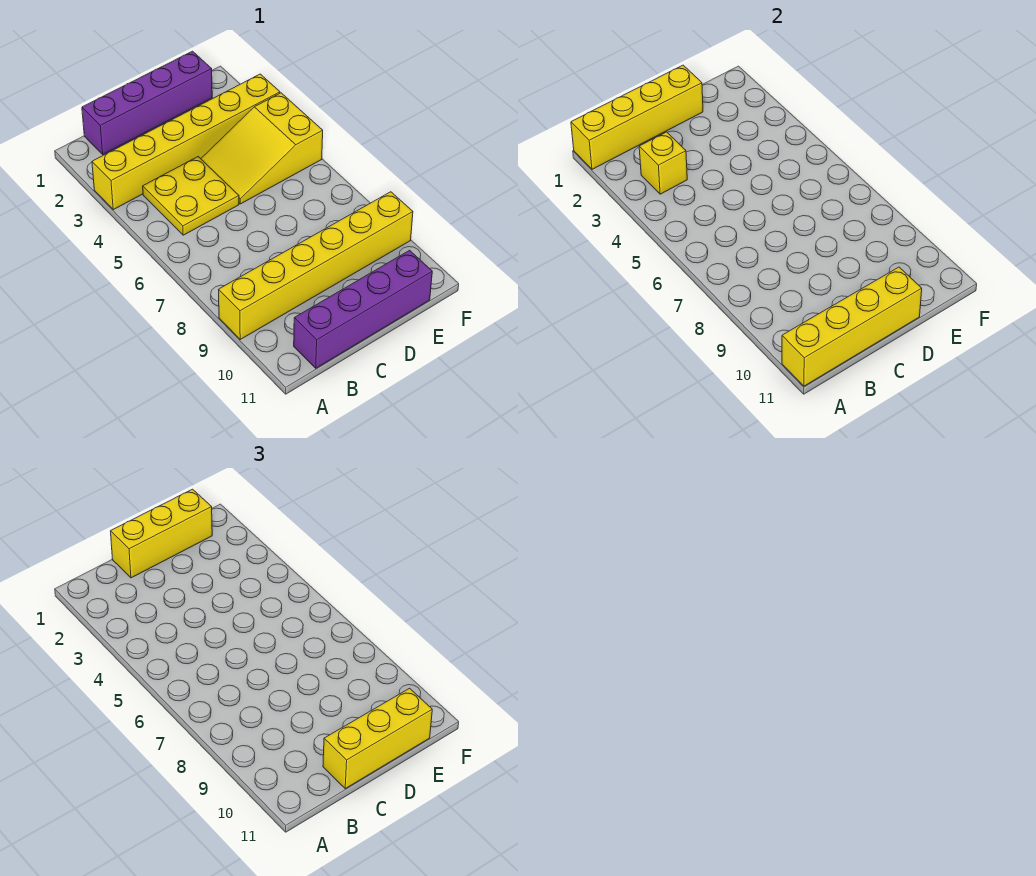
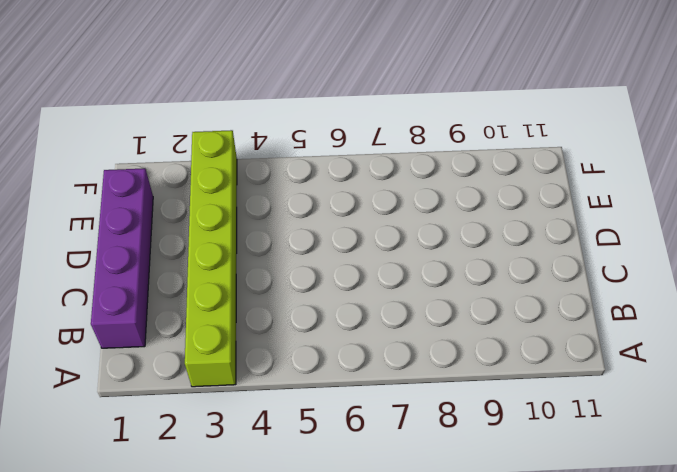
lime 1x6 brick [185,130,237,387] -> yellow 1x6 brick [92,74,280,210]
none -> yellow 1x6 brick [219,192,413,339]
none -> yellow 2x2 plate [143,157,239,235]

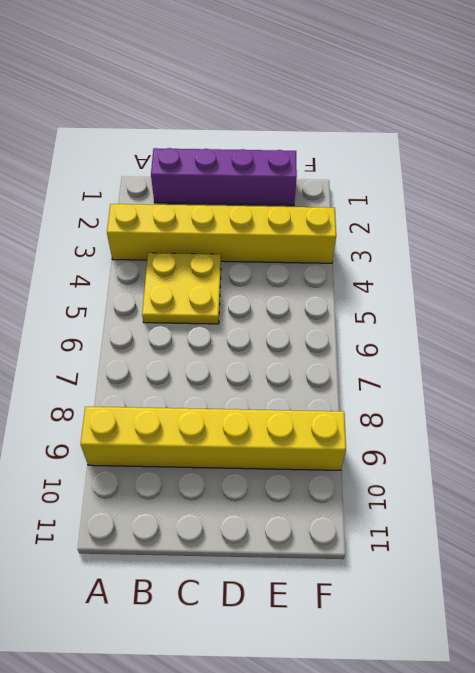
none -> purple 1x4 brick [294,250,432,368]
none -> yellow 2x3 slope [201,93,323,204]

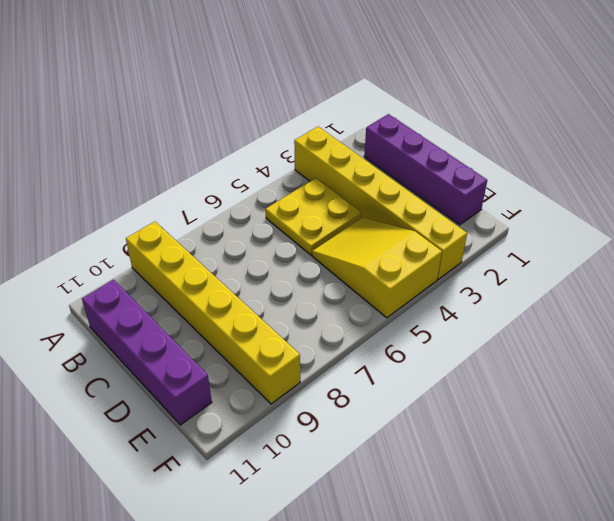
none -> yellow 1x4 brick [571,65,703,169]
none -> yellow 1x4 brick [782,267,922,386]

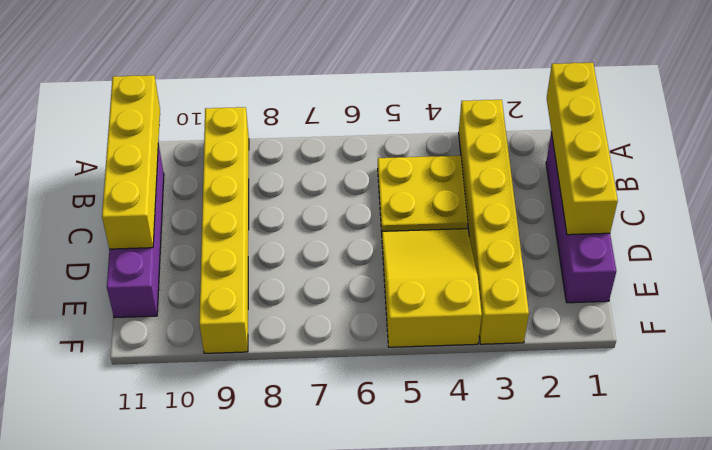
none -> yellow 1x1 brick [639,132,687,194]
none -> yellow 1x3 brick [111,489,212,578]

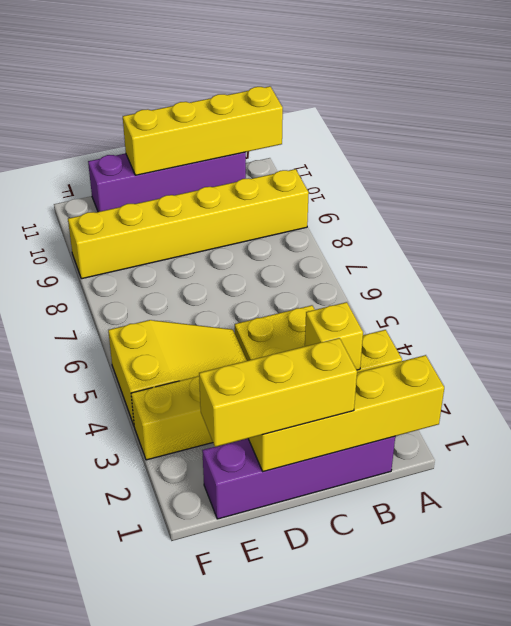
none -> yellow 1x3 brick [323,688,432,789]

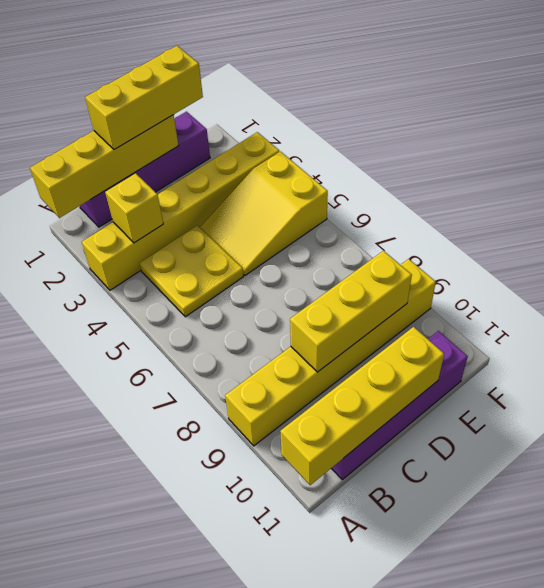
yellow 1x3 brick [290,251,412,372] -> yellow 1x3 brick moved to [323,688,432,789]

